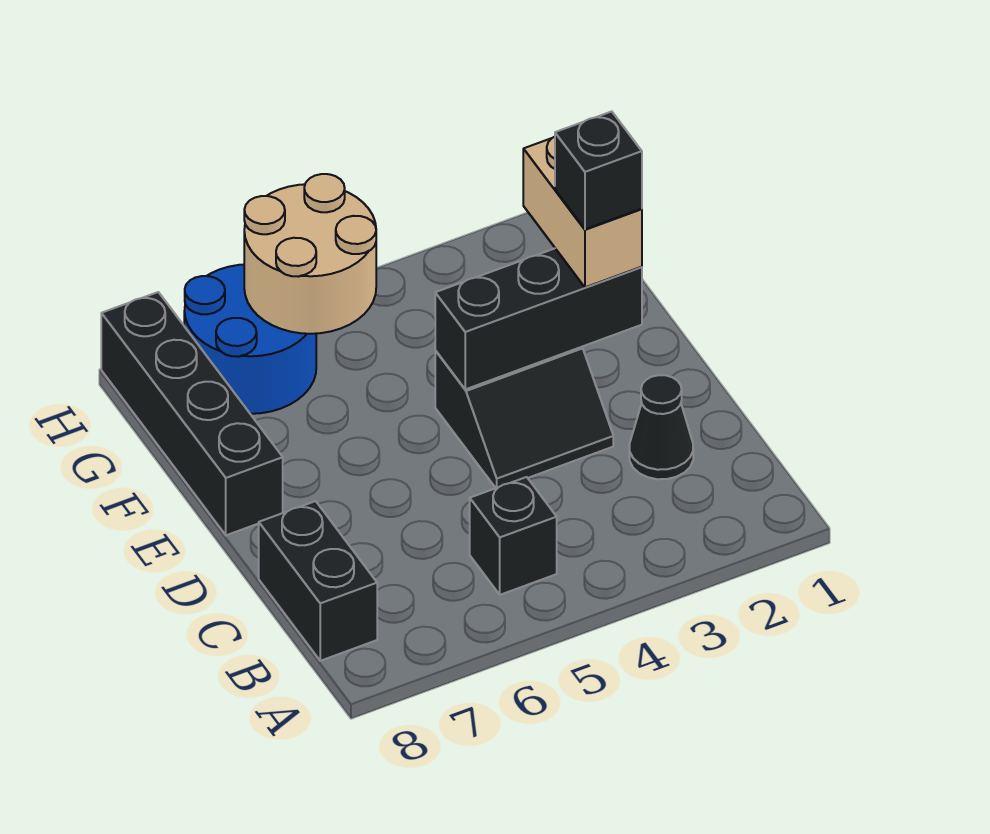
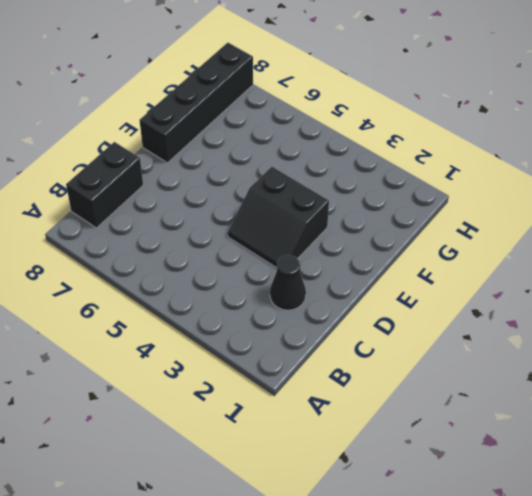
none -> black 1x1 brick [470,477,557,595]
none -> blue 2x2 round brick [184,265,316,414]

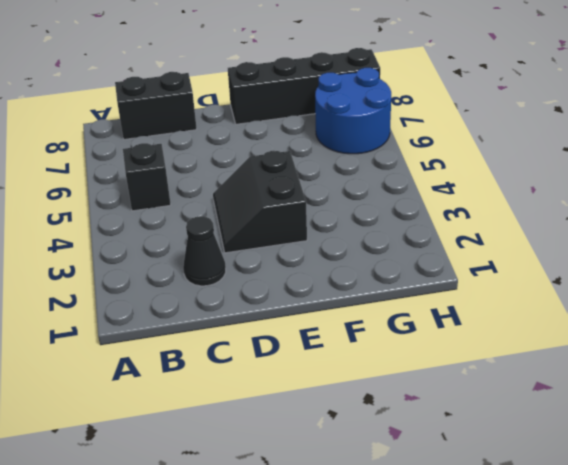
none -> black 1x3 brick [435,249,642,389]
none -> tan 2x2 round brick [244,174,376,334]

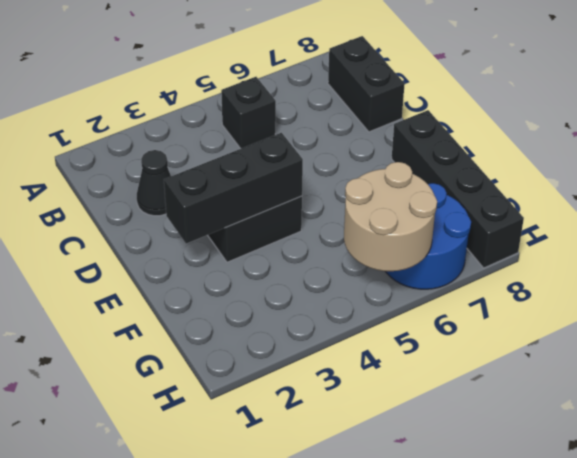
none -> tan 1x2 brick [523,137,642,287]
none -> black 1x1 brick [555,112,642,229]

